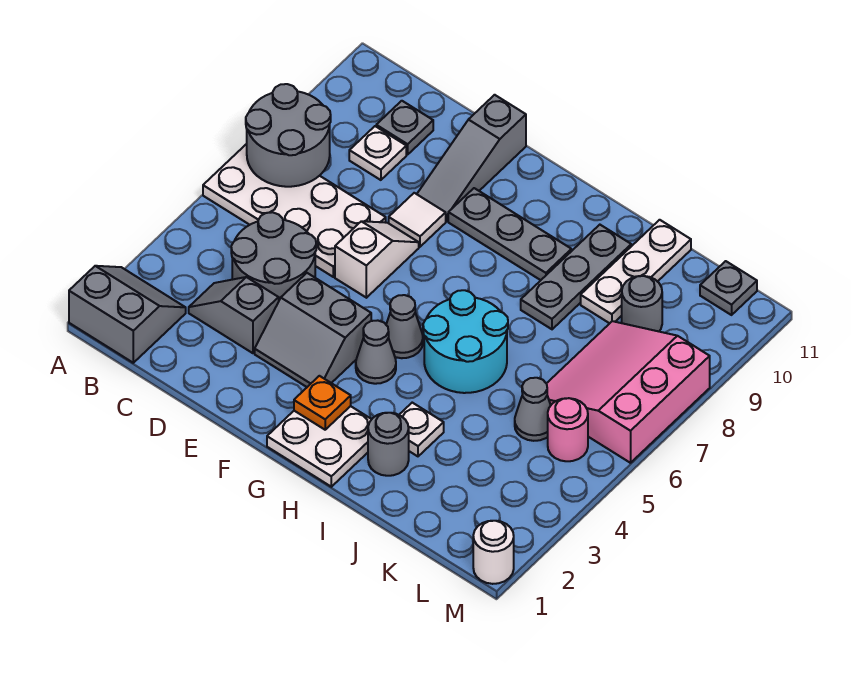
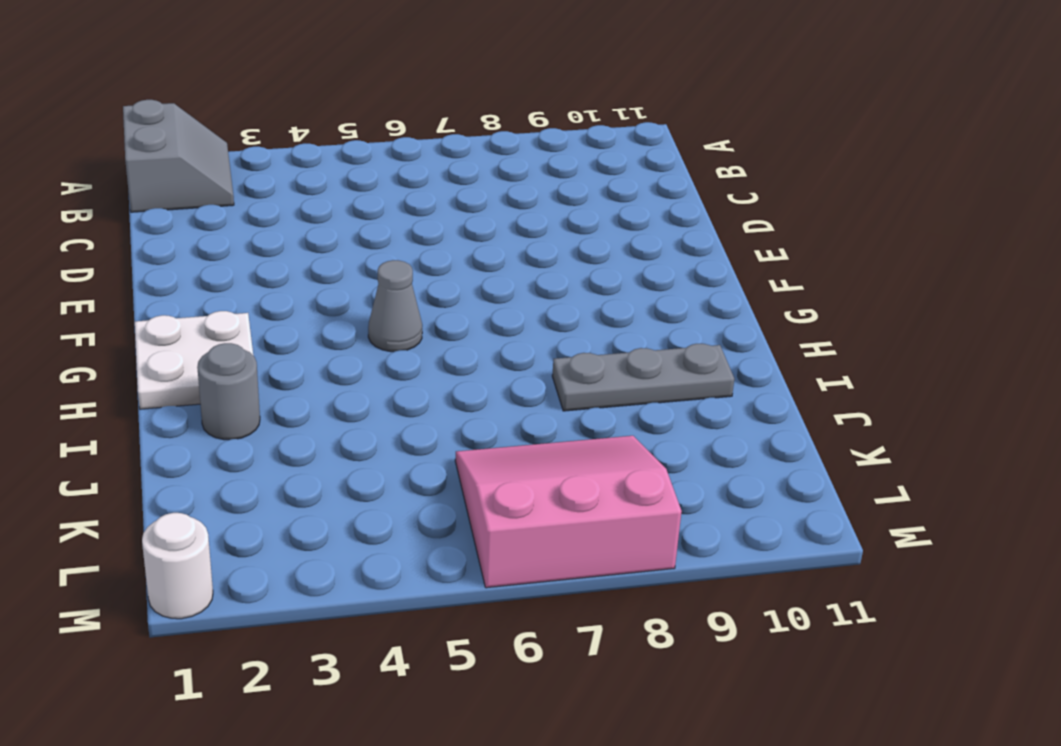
none -> white 2x4 plate [203,144,386,277]
none -> grey 1x2 slope [189,277,279,353]
none -> grey 2x2 round brick [231,212,316,300]

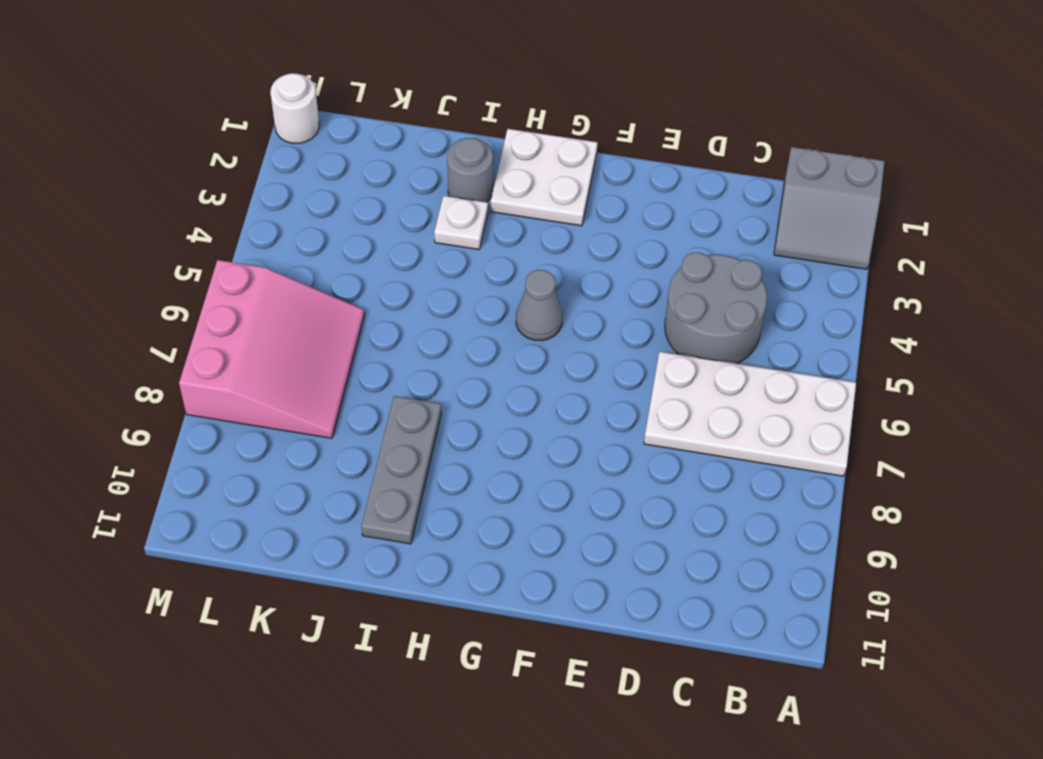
none -> grey 1x2 slope [189,277,279,353]
none -> white 1x1 plate [349,126,406,180]
none -> grey 1x1 plate [376,101,433,155]

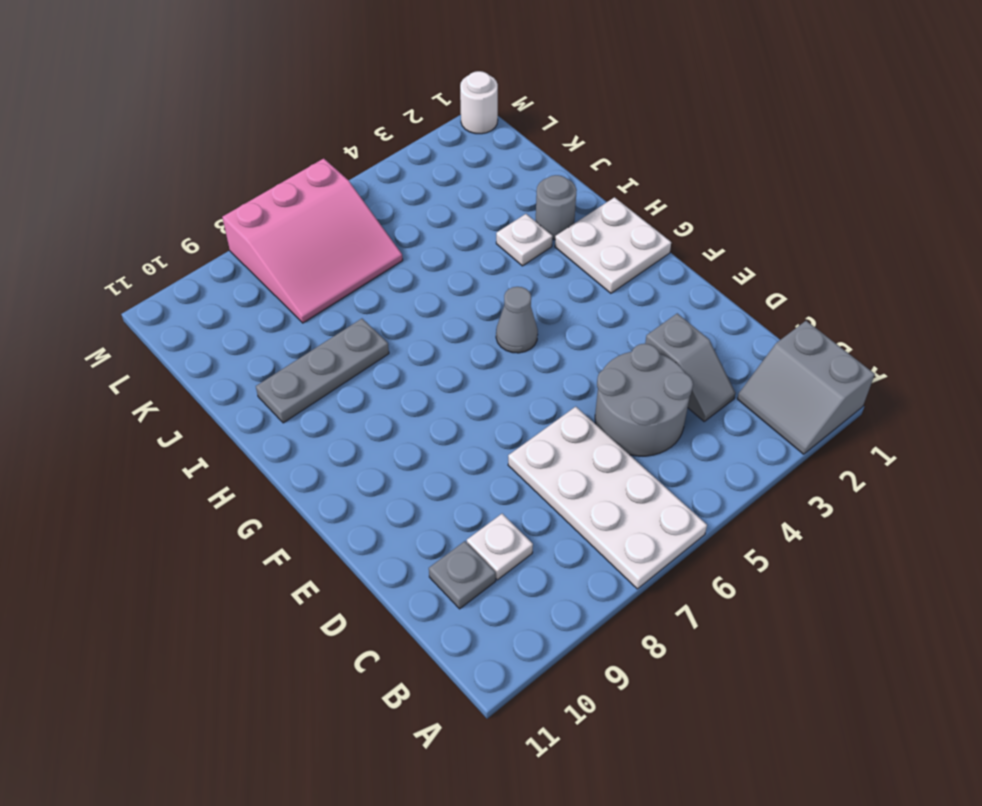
none -> grey 2x2 slope [255,273,371,387]
none -> white 1x2 slope [335,221,419,298]
none -> white 1x1 tile [389,193,446,247]

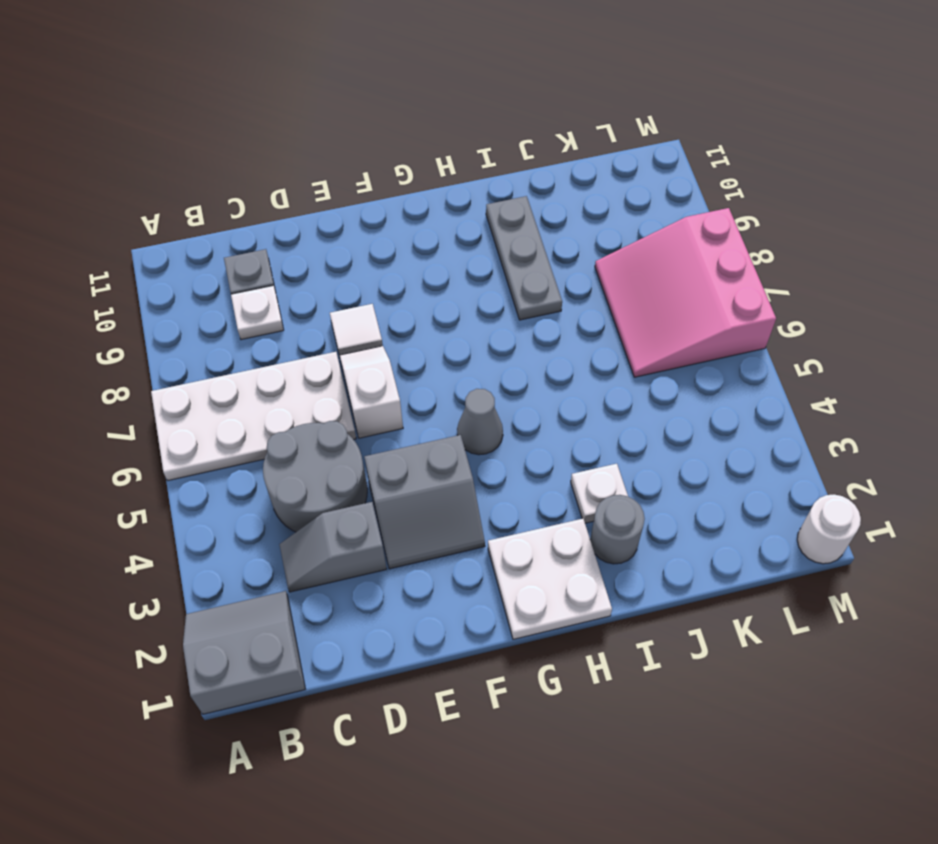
none -> grey 1x3 slope [417,95,526,221]
none -> grey 1x3 plate [448,188,571,280]
none -> grey 1x1 cone [356,320,396,384]

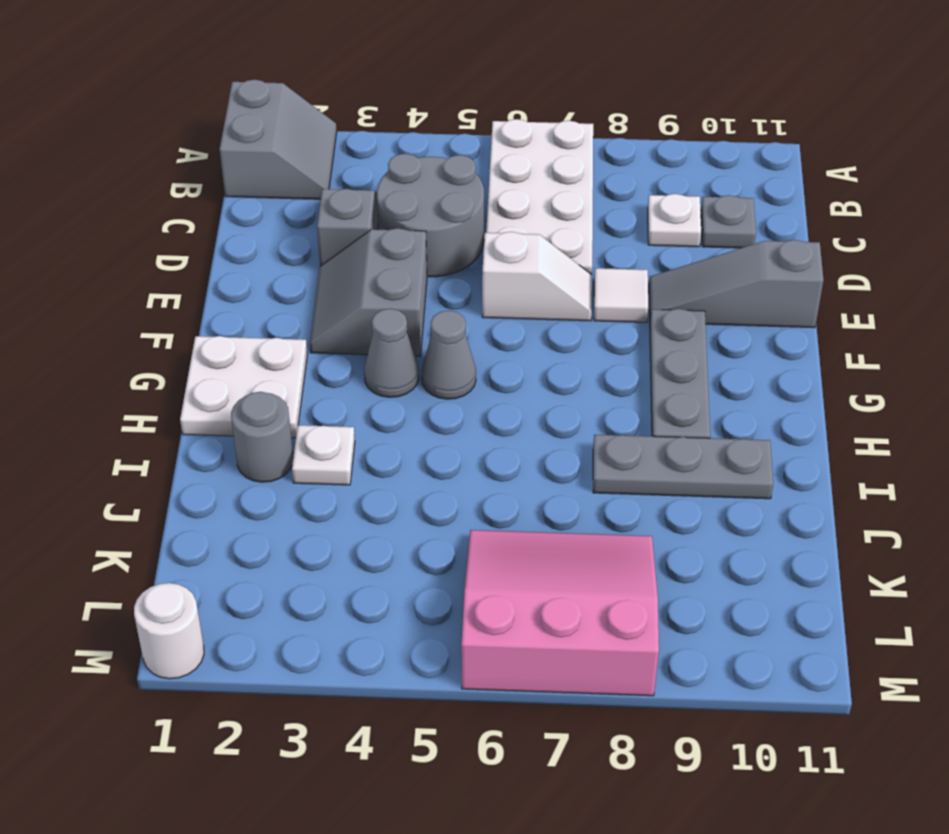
none -> cyan 2x2 round brick [423,290,508,393]
none -> white 1x3 plate [581,220,691,323]
none -> grey 1x1 cone [515,378,551,441]

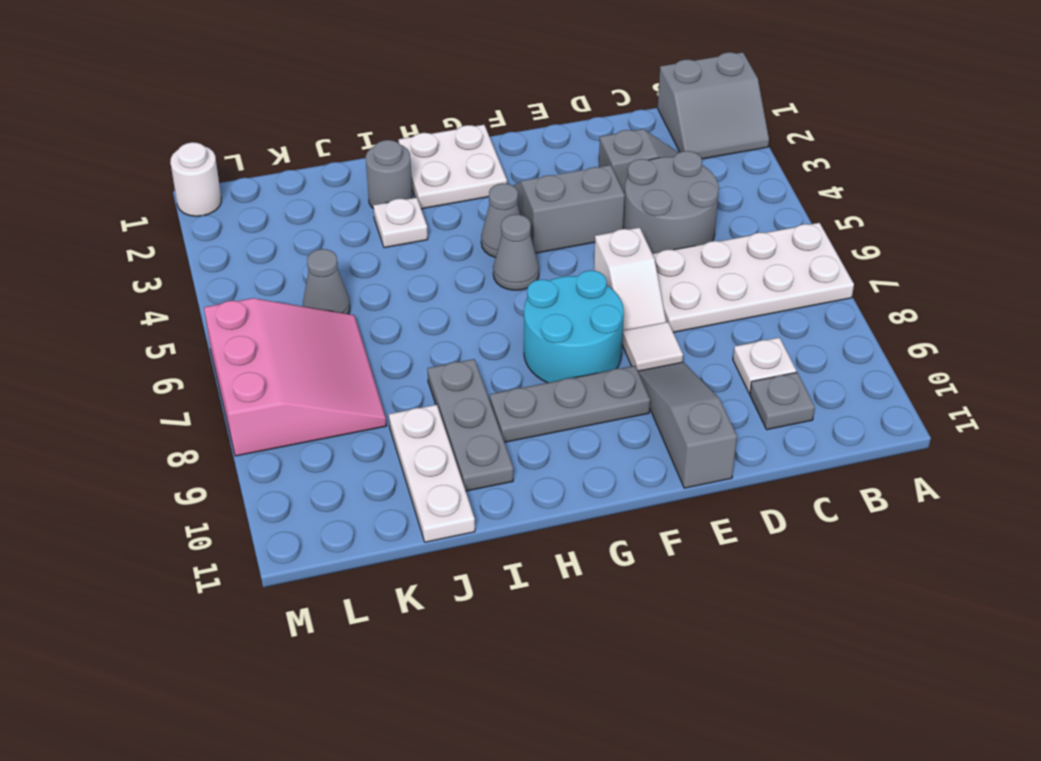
cyan 2x2 round brick [524,270,624,383] -> cyan 2x2 round brick moved to [423,290,508,393]
none -> grey 1x1 round brick [622,276,662,331]
none -> pink 1x1 round brick [548,398,588,461]
none -> grey 1x1 plate [700,261,757,315]

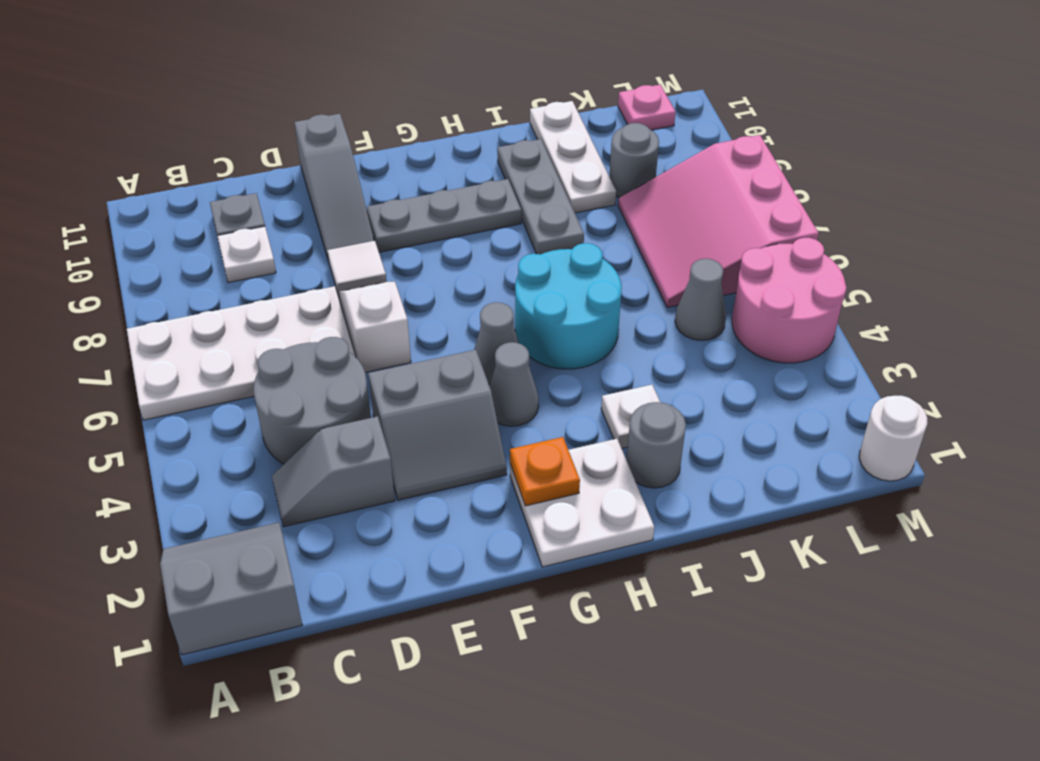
pink 2x2 round brick [732,238,846,363] -> pink 1x1 round brick [548,398,588,461]
pink 1x1 plate [618,85,676,130] -> grey 1x1 plate [700,261,757,315]
none -> grey 2x2 round brick [246,84,331,187]

